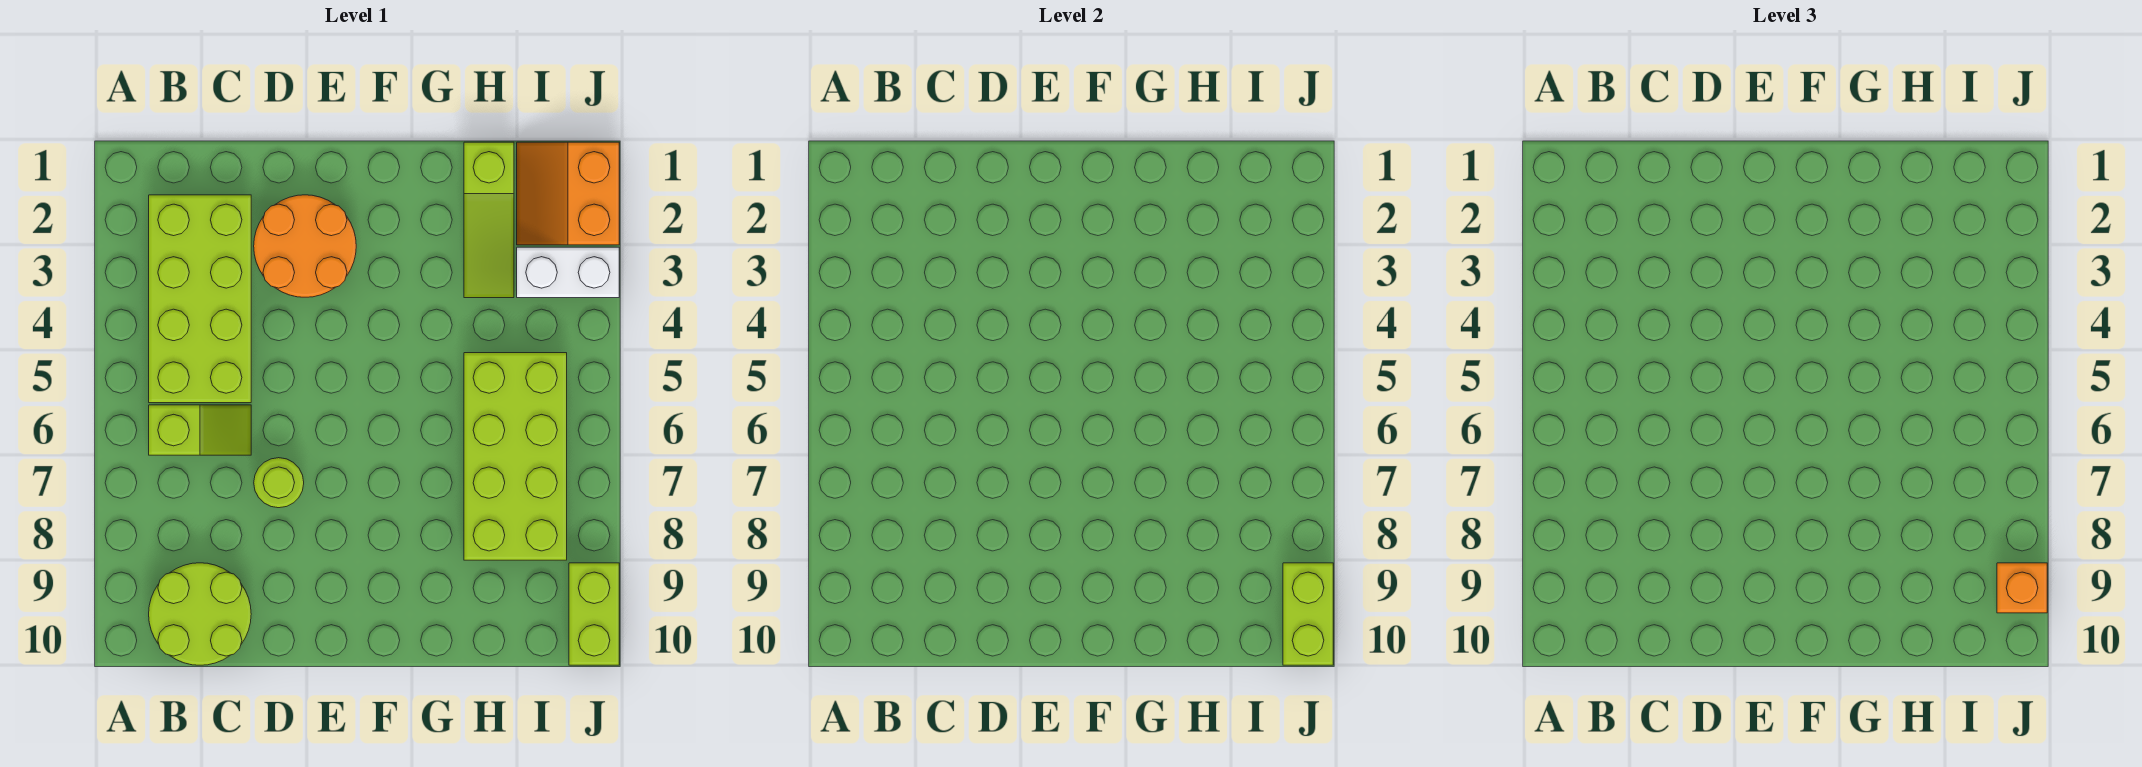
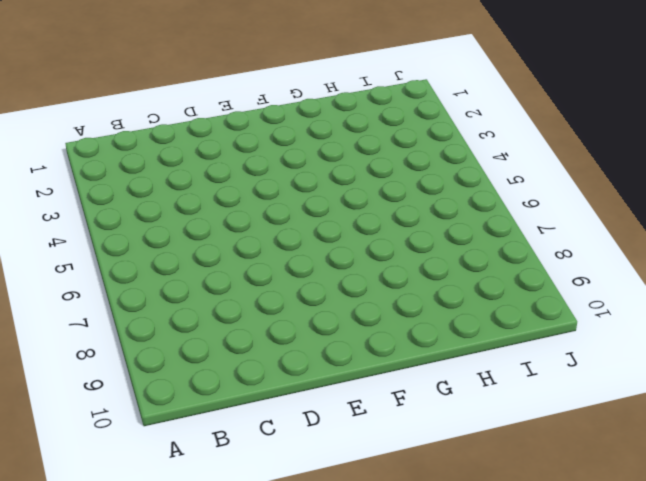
none -> lime 2x4 brick [149,195,251,403]
none -> lime 1x2 slope [149,405,251,455]
none -> lime 2x2 round brick [149,563,251,665]

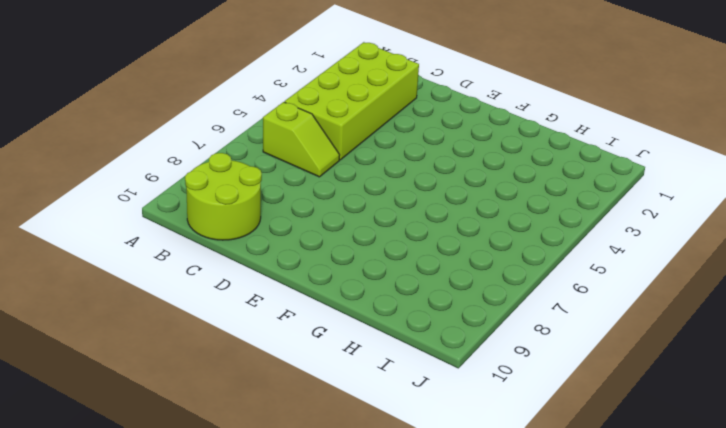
none -> orange 2x2 round brick [254,195,356,297]
none -> lime 1x1 round brick [254,458,304,508]
none -> lime 1x3 slope [464,142,514,298]

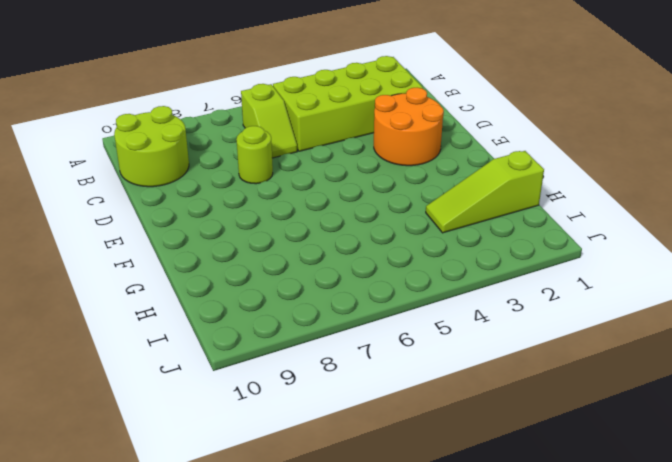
none -> lime 2x4 brick [464,353,567,560]
none -> orange 2x2 slope [517,142,619,245]
none -> white 1x2 brick [517,247,619,298]

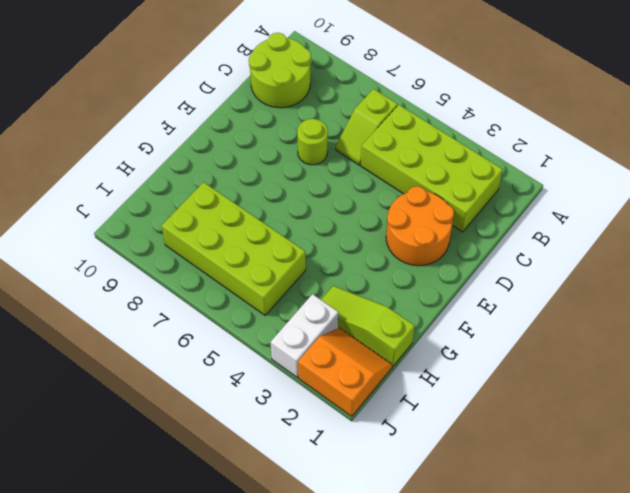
none -> lime 1x2 brick [569,563,619,665]
none -> lime 1x2 brick [1283,563,1333,665]
none -> orange 1x1 brick [1997,563,2047,613]

